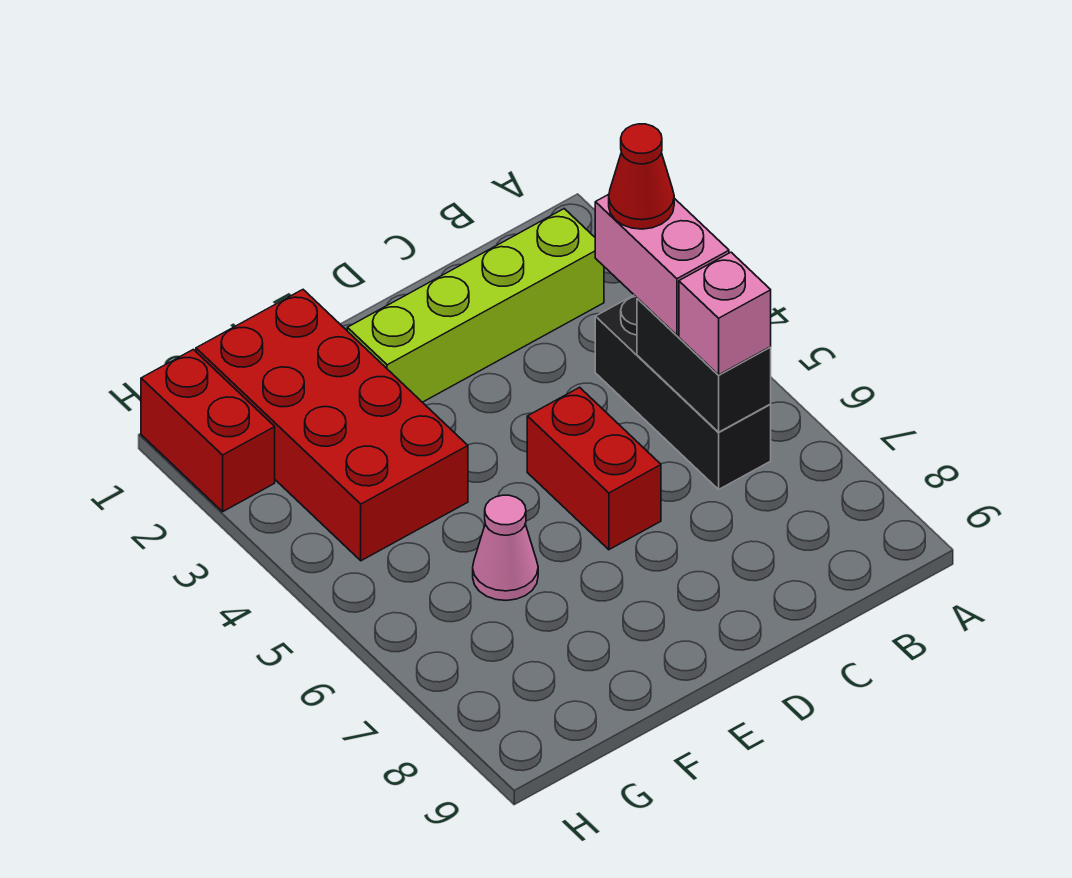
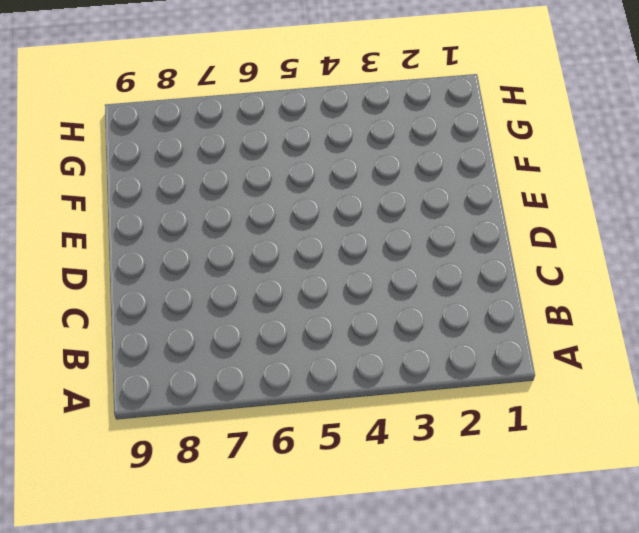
none -> lime 1x4 brick [347,209,604,402]
none -> black 1x3 brick [595,295,771,489]

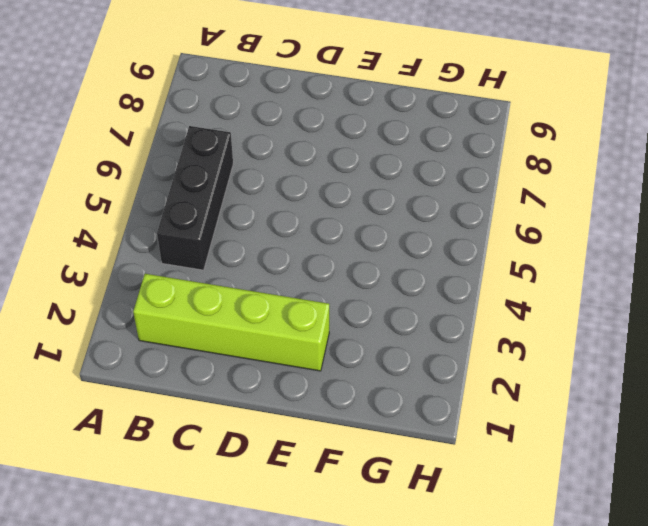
none -> red 1x2 brick [527,387,661,550]
none -> red 2x4 brick [196,290,468,561]

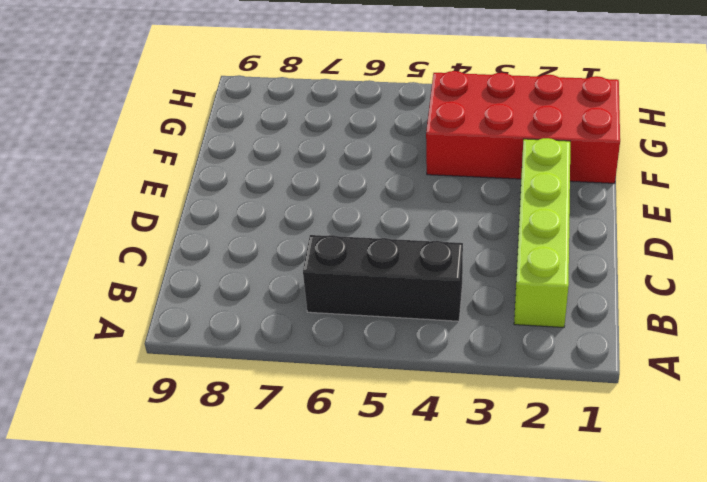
none -> red 1x2 brick [527,387,661,550]
none -> pink 1x1 cone [473,495,538,600]

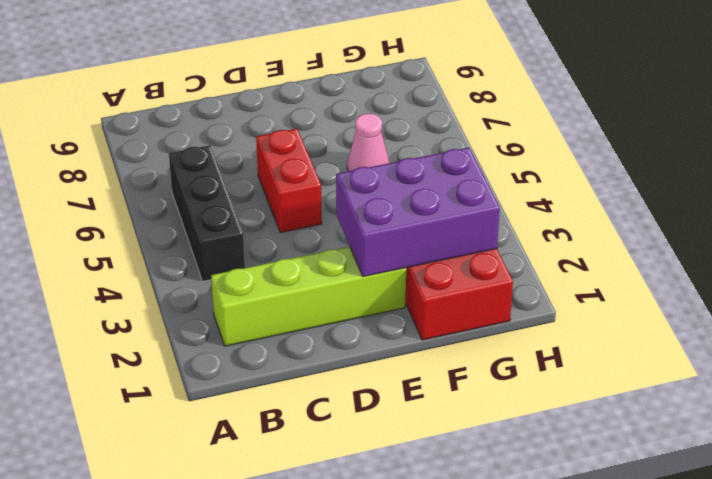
purple 2x3 brick [336,148,500,277] -> none
none -> red 1x2 brick [141,349,275,512]
none -> black 1x2 brick [637,299,771,432]

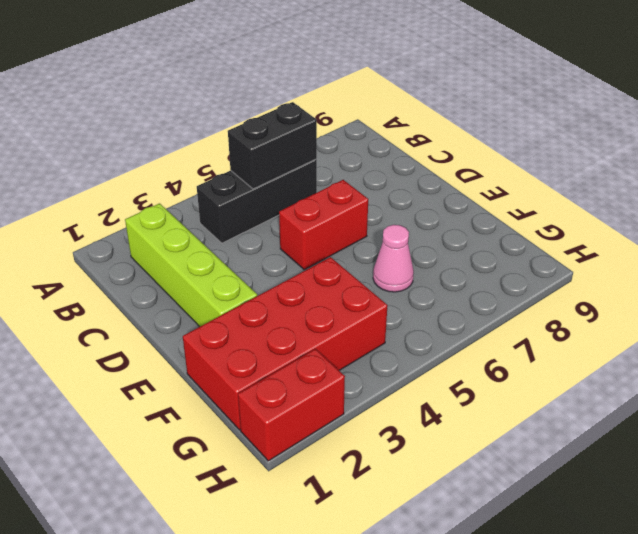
none -> pink 1x2 brick [595,194,729,335]
none -> pink 1x1 brick [679,252,771,375]

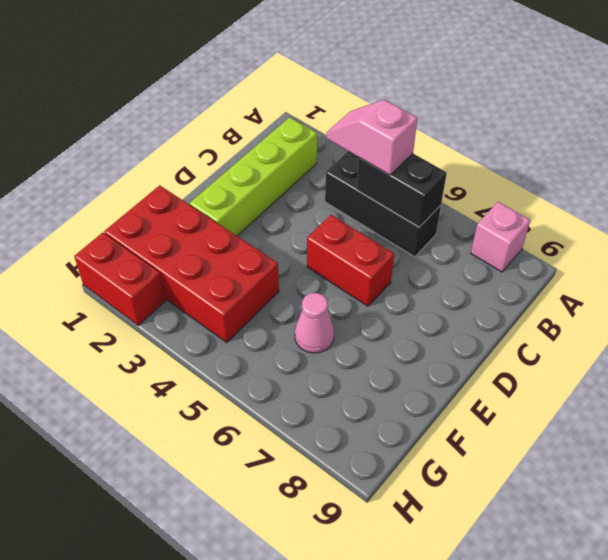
pink 1x1 brick [471,202,530,272] -> pink 1x1 brick moved to [679,252,771,375]
pink 1x2 slope [327,100,418,175] -> pink 1x2 brick [595,194,729,335]
none -> red 1x1 cone [609,124,674,229]

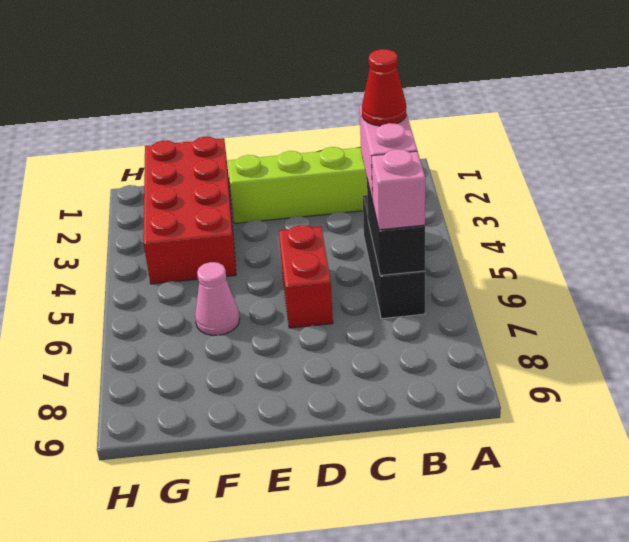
none -> red 1x2 brick [141,349,275,512]

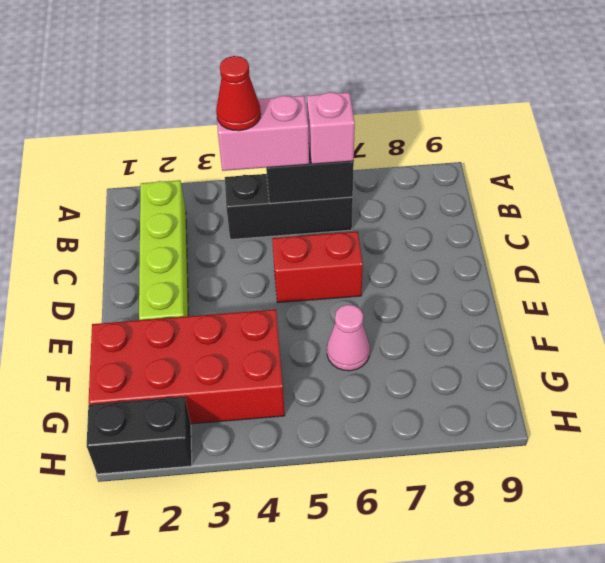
black 1x2 brick [87,397,192,474] -> red 1x2 brick [141,349,275,512]

